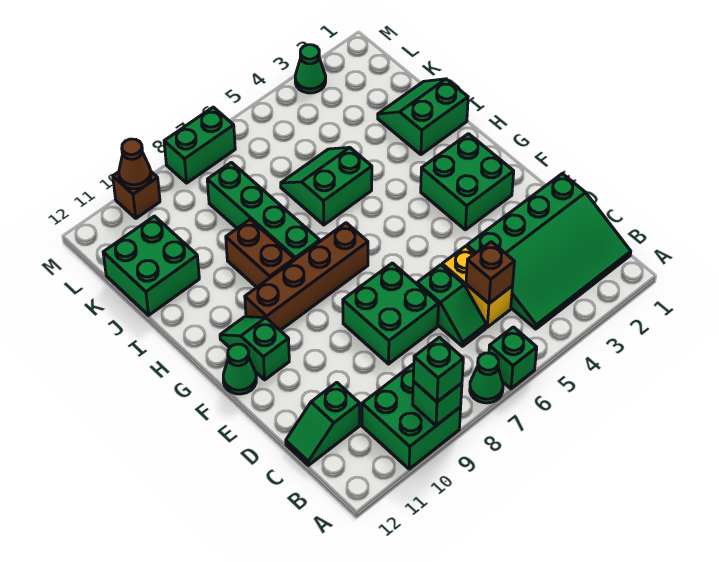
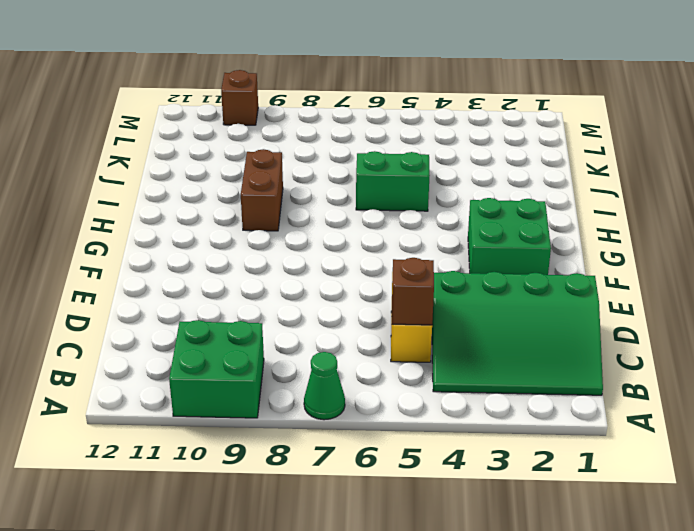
none -> green 1x1 brick [489,327,537,389]
none -> green 1x2 slope [417,265,486,346]
none -> green 1x2 slope [286,382,360,465]

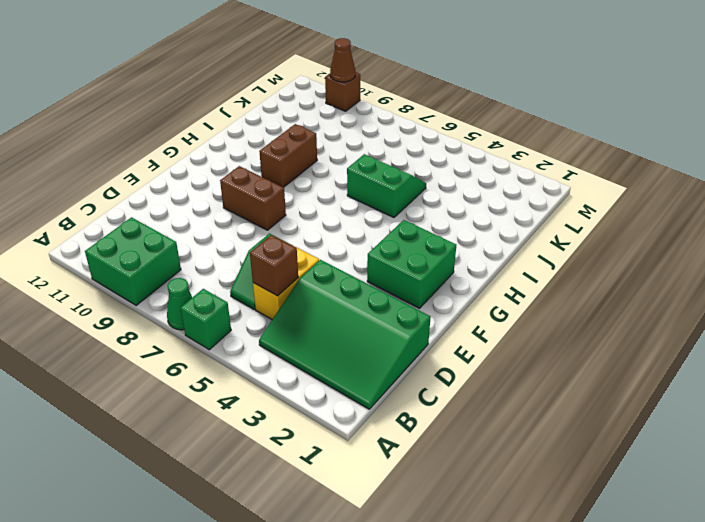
brown 1x2 brick [220,166,286,230] -> none
none -> green 1x2 slope [286,382,360,465]
none -> green 2x2 brick [343,263,439,364]
none -> green 1x2 slope [220,317,289,380]

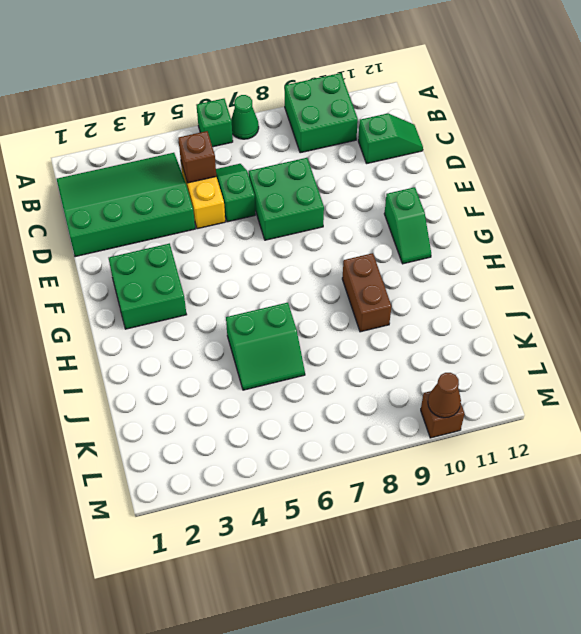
none -> green 1x1 cone [223,344,256,394]
none -> brown 1x4 brick [245,223,368,330]
none -> green 1x4 brick [207,162,320,260]

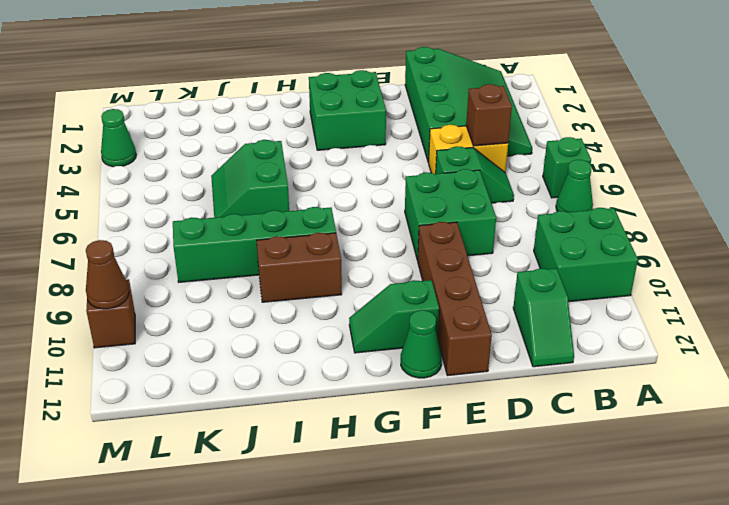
brown 1x4 brick [418,222,492,376] -> brown 1x4 brick moved to [245,223,368,330]
none -> green 2x2 slope [378,79,468,155]
none -> green 2x2 brick [103,216,199,315]
none -> green 1x2 brick [164,107,235,183]

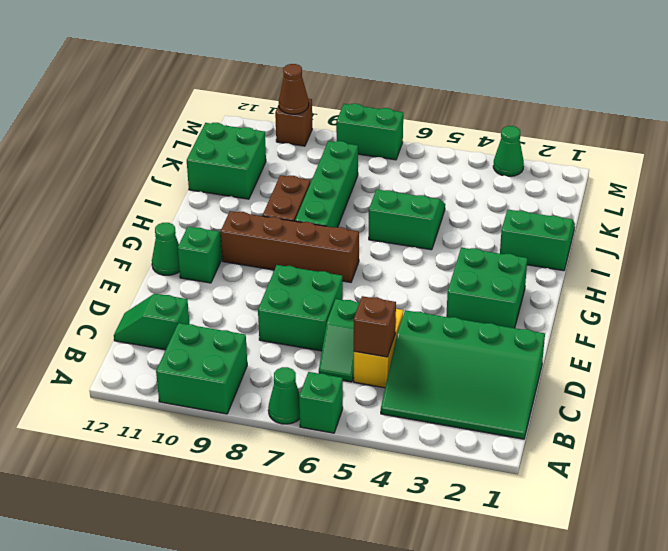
none -> green 1x1 brick [413,381,462,426]
none -> green 1x1 brick [413,337,463,402]

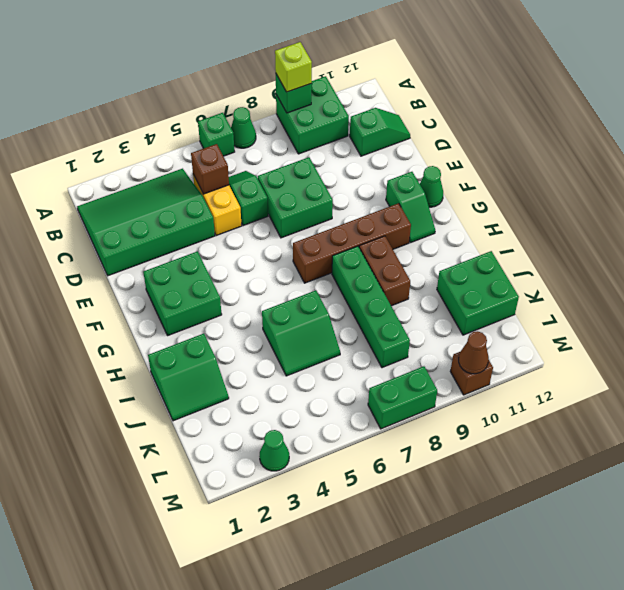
lime 1x1 brick [275,42,312,92] -> green 1x1 brick [413,337,463,402]

